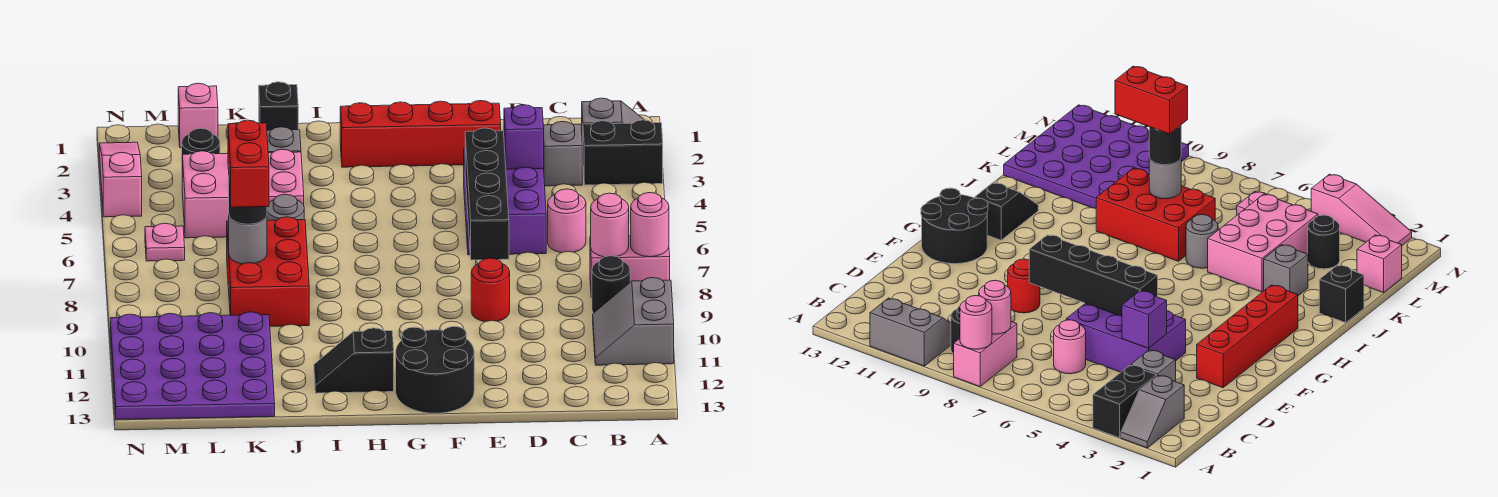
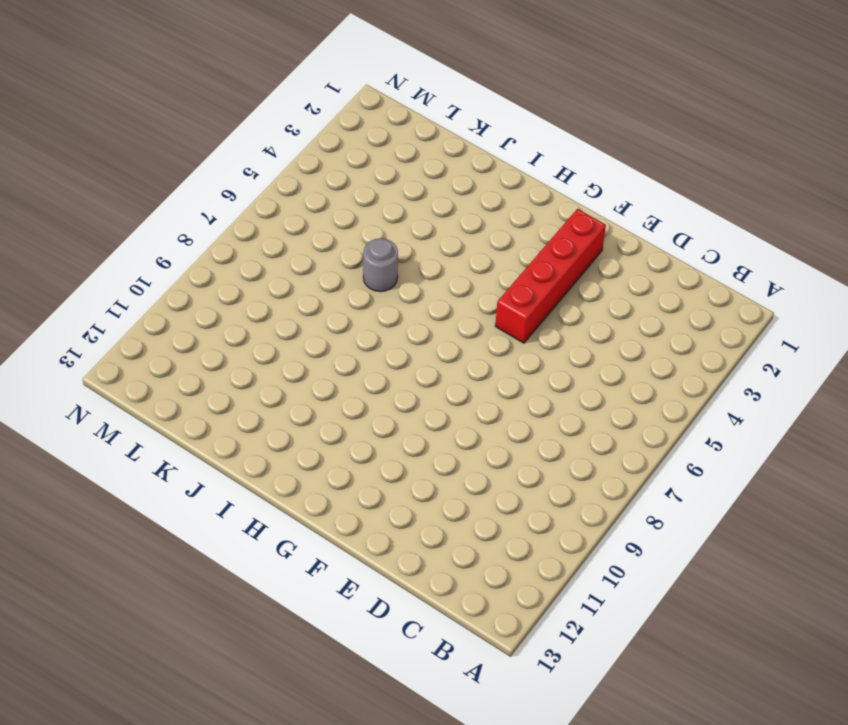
red 1x4 brick [495,209,606,343] -> red 1x4 brick turned to [340,101,501,167]
none -> grey 1x2 slope [582,98,644,155]
none -> black 1x2 brick [583,120,663,185]
none -> pink 1x2 brick [590,236,670,298]

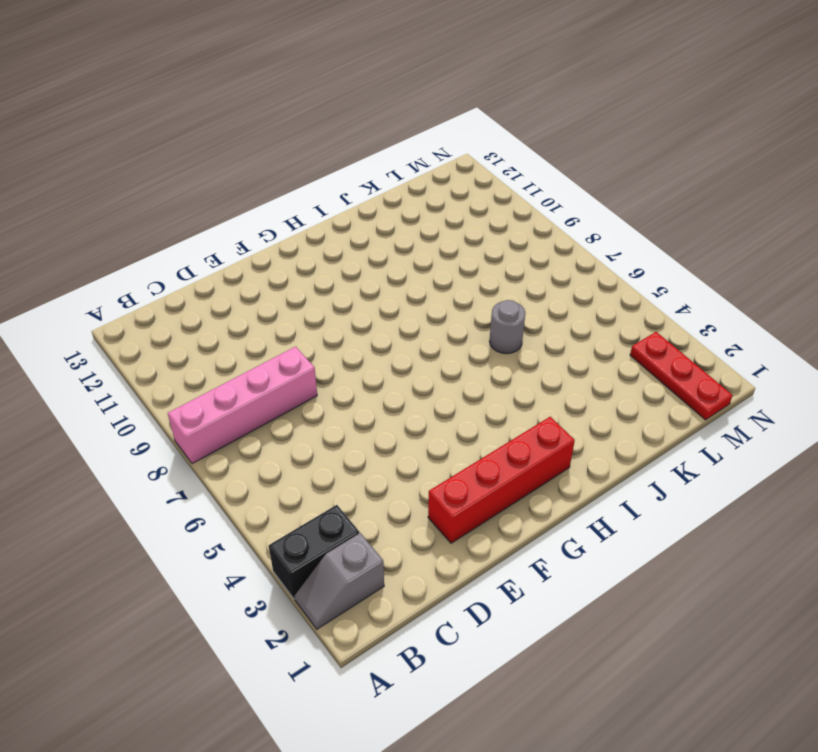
pink 1x4 brick [168,347,317,464] -> pink 1x2 brick [590,236,670,298]
red 1x3 plate [630,332,733,420] -> none
none -> grey 2x2 slope [593,278,674,365]
none -> black 1x1 round brick [592,256,630,313]
none -> grey 1x1 brick [543,122,582,186]

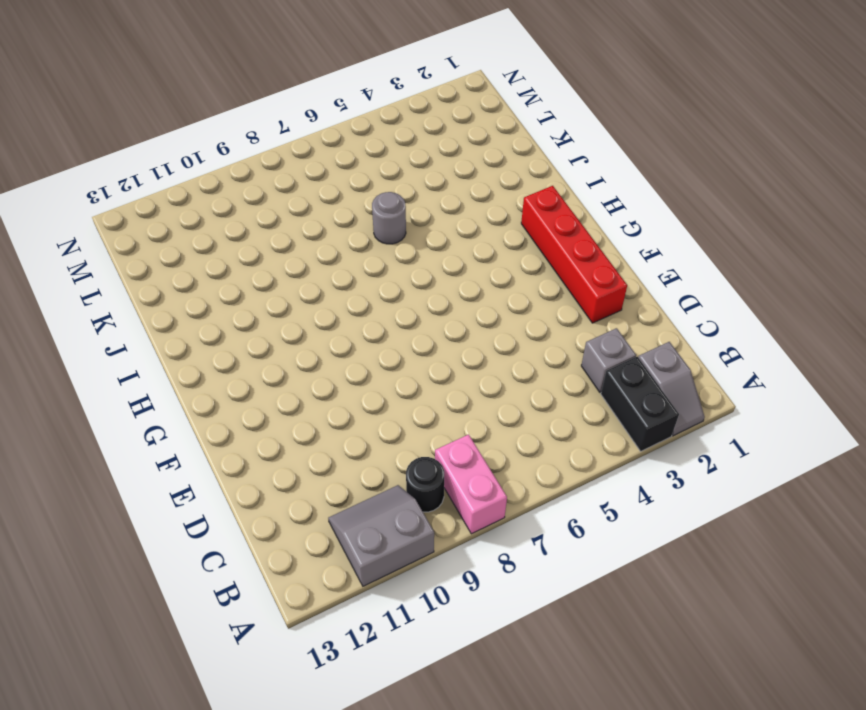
none -> pink 1x1 round brick [548,189,586,253]
none -> purple 2x3 brick [464,149,546,255]
none -> red 1x1 round brick [471,258,510,322]

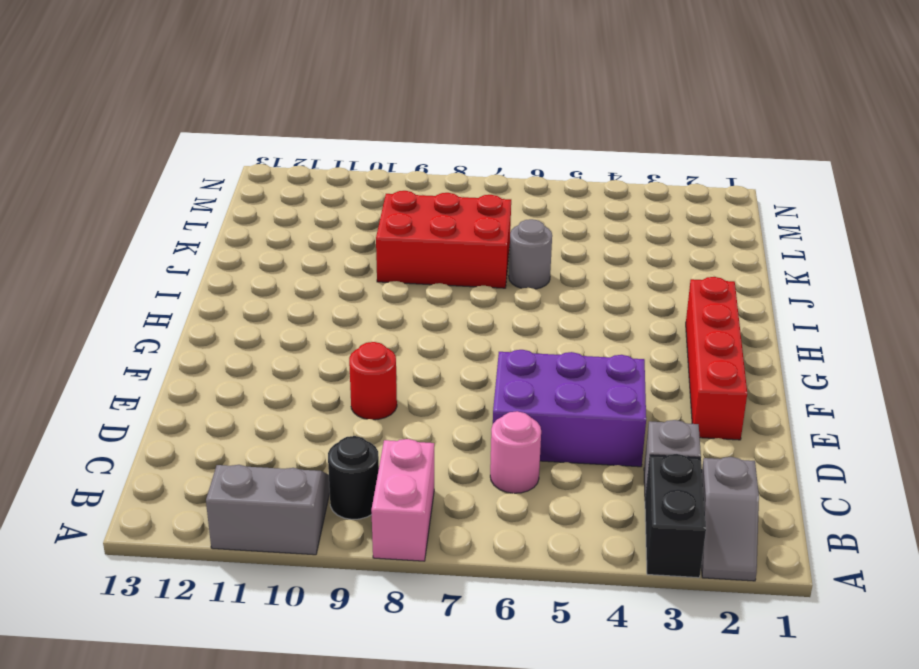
none -> black 2x2 round brick [396,326,474,413]
none -> black 1x2 slope [314,328,394,393]
none -> black 1x1 brick [259,82,298,130]

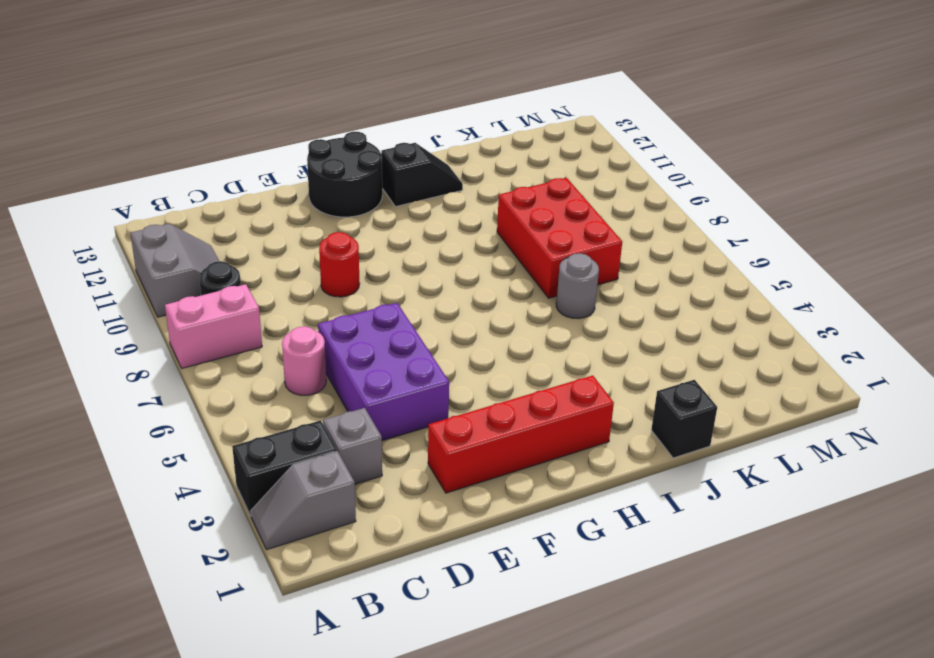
none -> grey 1x1 brick [267,127,301,153]
none -> pink 2x3 brick [182,149,304,238]
none -> purple 4x4 plate [110,312,275,420]

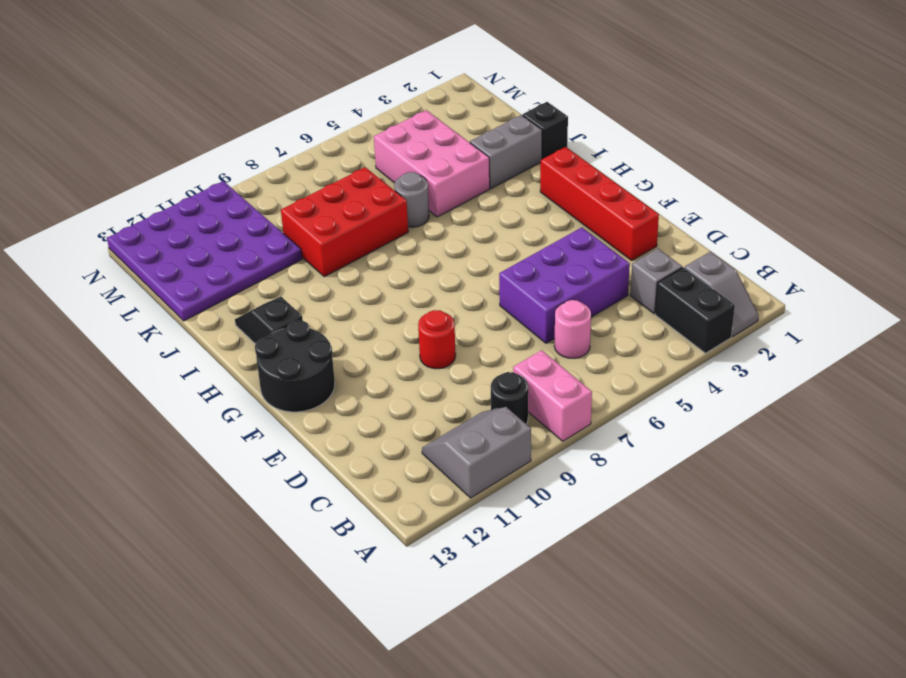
grey 1x2 brick [470,115,542,188] -> grey 1x1 brick [267,127,301,153]
none -> pink 1x1 brick [178,83,218,148]
none -> black 1x1 round brick [182,128,220,155]
none -> pink 1x1 plate [145,223,185,261]

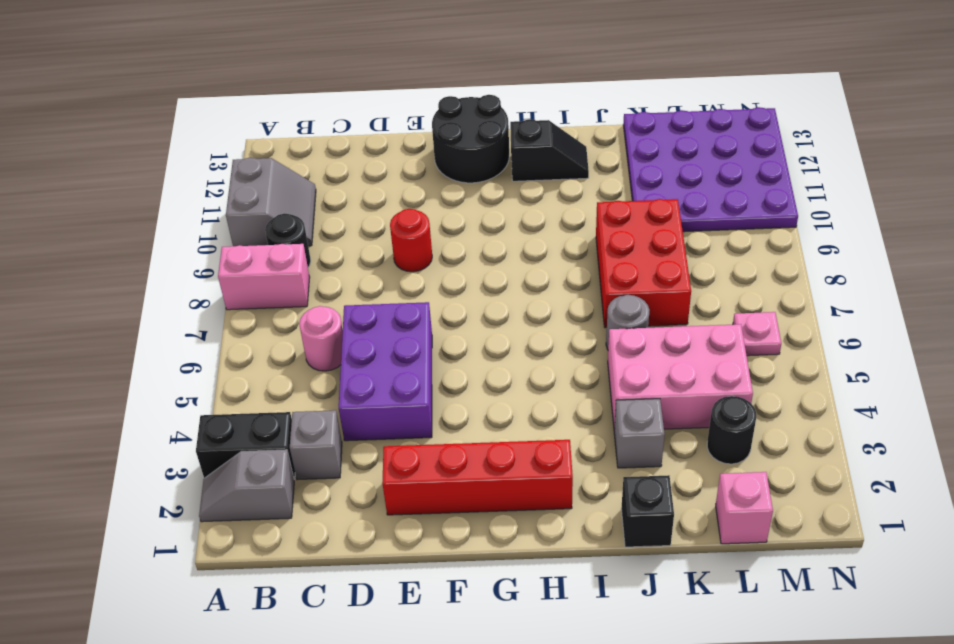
none -> pink 1x3 slope [99,142,142,217]
none -> pink 1x1 round brick [631,193,669,257]
none -> pink 1x1 round brick [591,193,629,257]

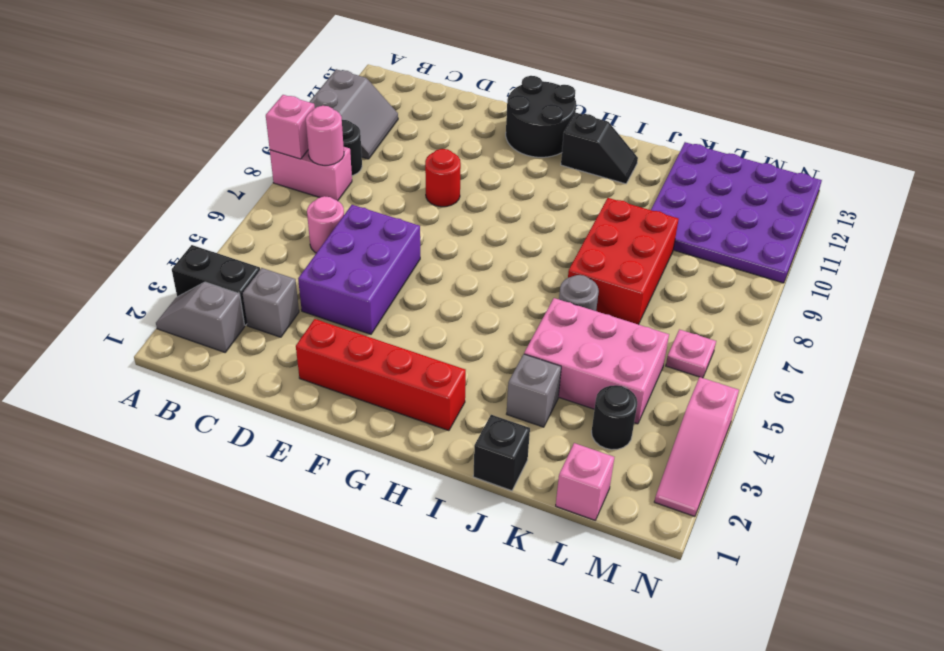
pink 1x1 brick [266,95,315,159] -> pink 1x1 round brick [631,193,669,257]
none -> purple 1x1 brick [504,105,544,169]
none -> black 1x4 brick [465,128,509,260]
none -> grey 1x1 round brick [229,216,267,264]

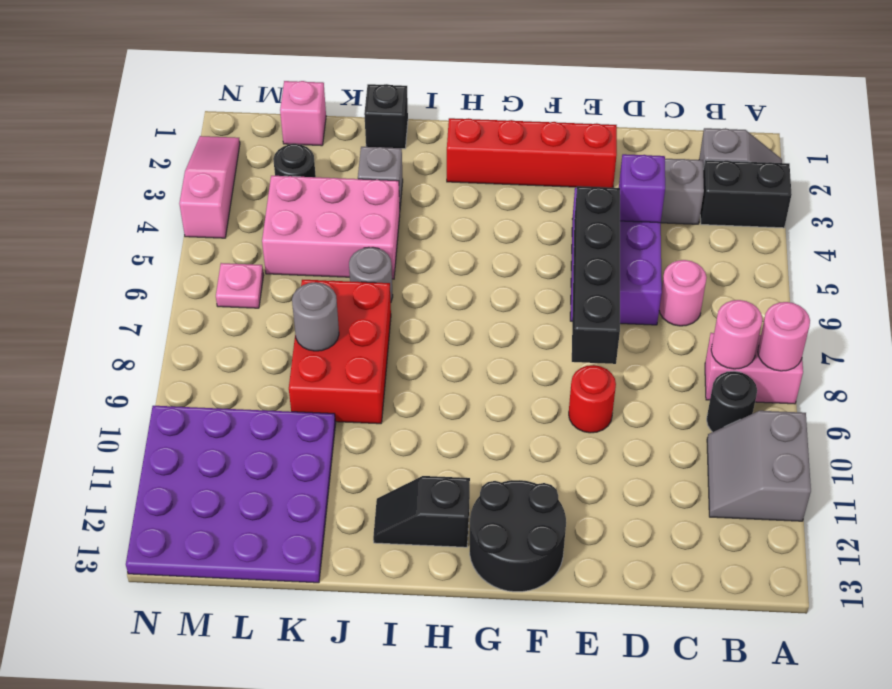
none -> black 1x1 round brick [229,186,267,224]
none -> red 1x2 brick [228,120,269,207]

